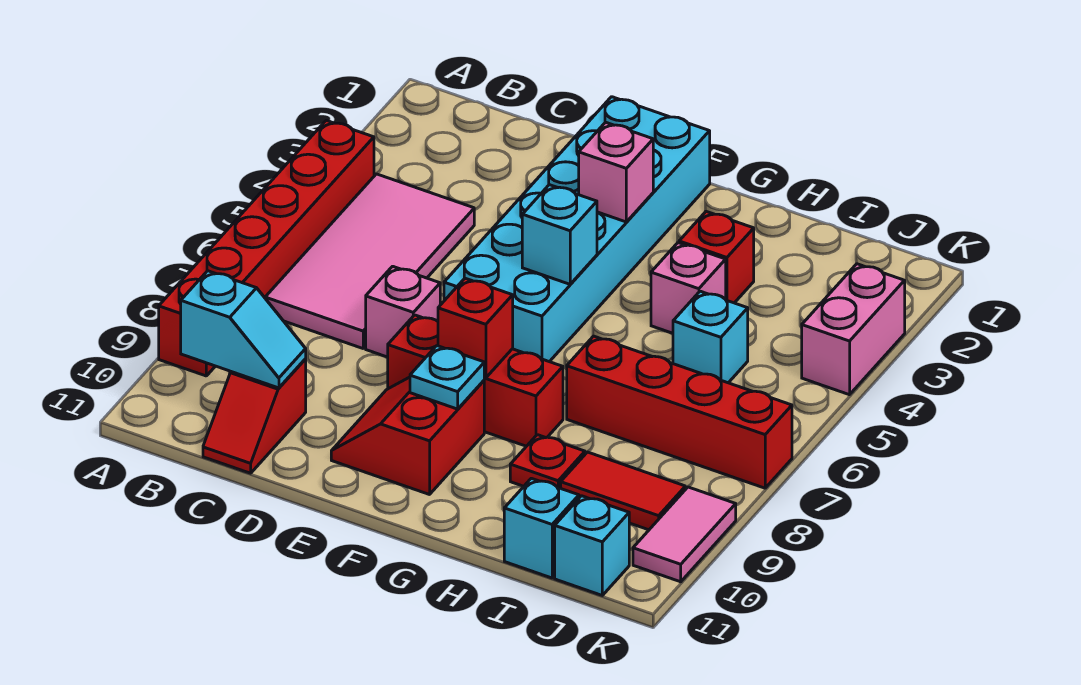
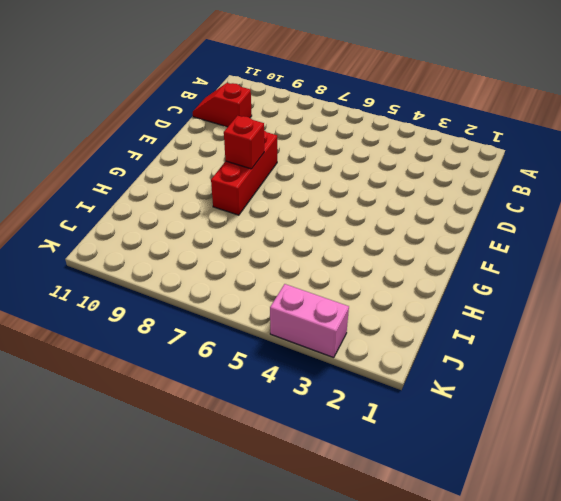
none -> red 1x6 brick [159,120,374,376]
none -> pink 2x4 tile [265,174,474,348]
none -> pink 1x1 brick [366,266,440,357]

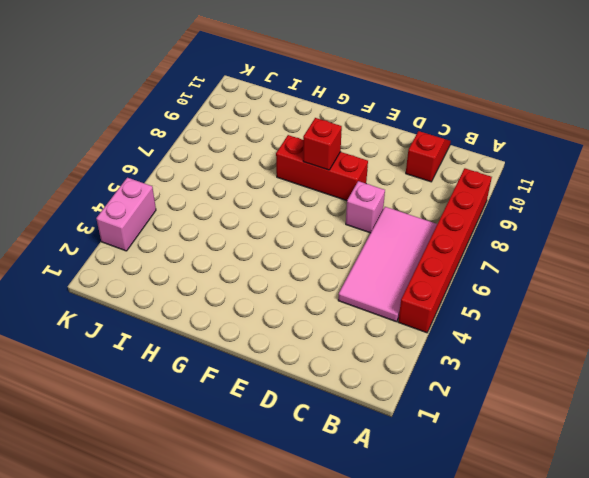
none -> cyan 2x6 brick [444,97,710,362]
none -> red 2x2 slope [331,377,484,495]
none -> red 1x1 brick [679,212,754,303]

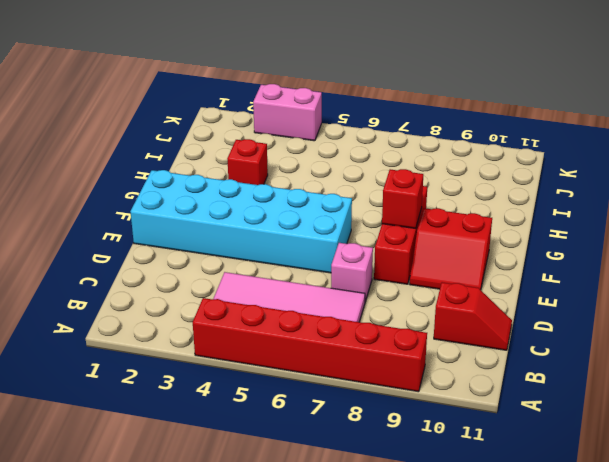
none -> pink 1x1 brick [651,243,726,333]
none -> red 1x4 brick [567,336,792,488]
none -> red 1x1 plate [510,435,585,488]

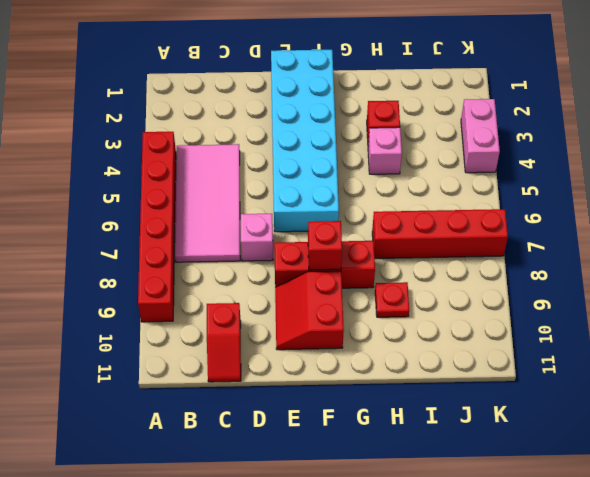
none -> cyan 1x1 brick [673,291,748,383]
none -> red 1x2 tile [561,452,685,530]
none -> cyan 1x1 brick [504,478,579,578]

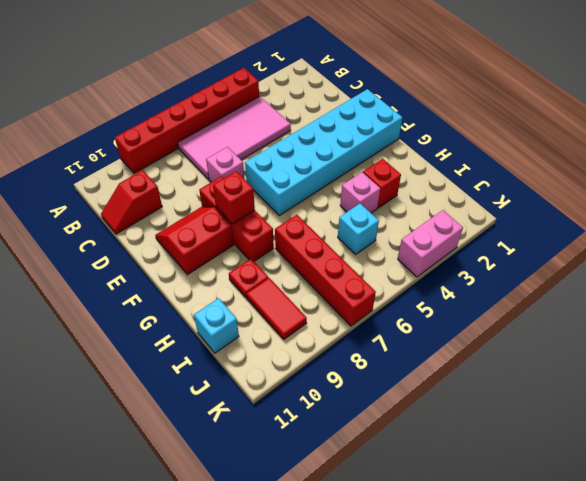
none -> cyan 1x1 brick [555,496,629,595]
none -> pink 1x2 tile [633,487,736,582]
none -> cyan 1x2 slope [181,271,306,388]

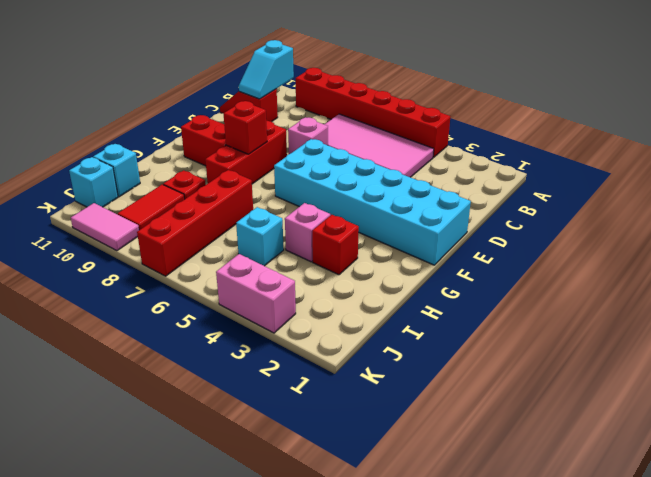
none -> pink 1x1 brick [579,122,653,222]
none -> cyan 1x1 brick [522,185,597,284]
none -> cyan 1x1 plate [410,346,484,409]

